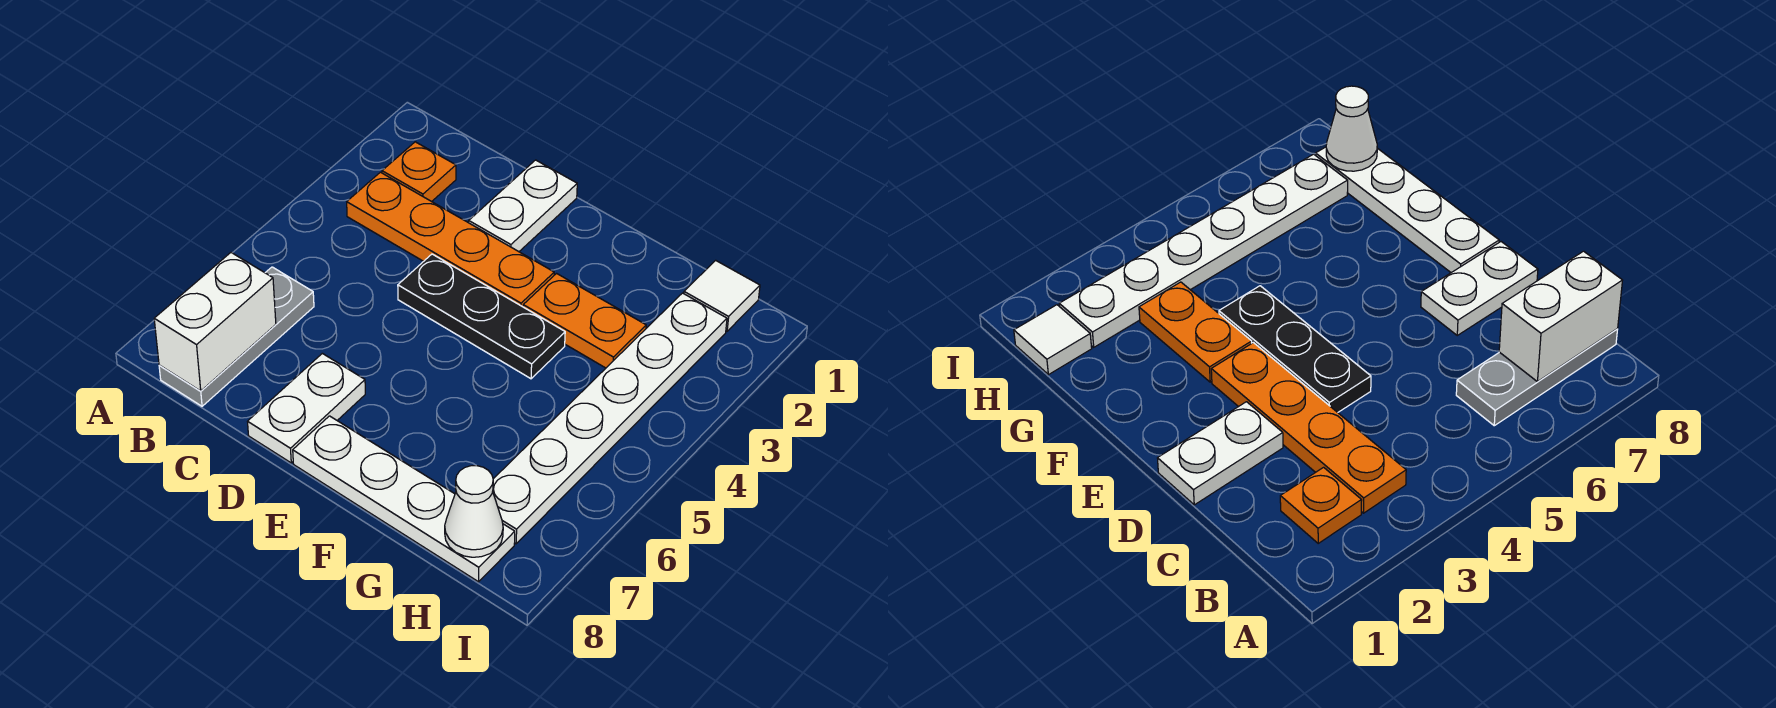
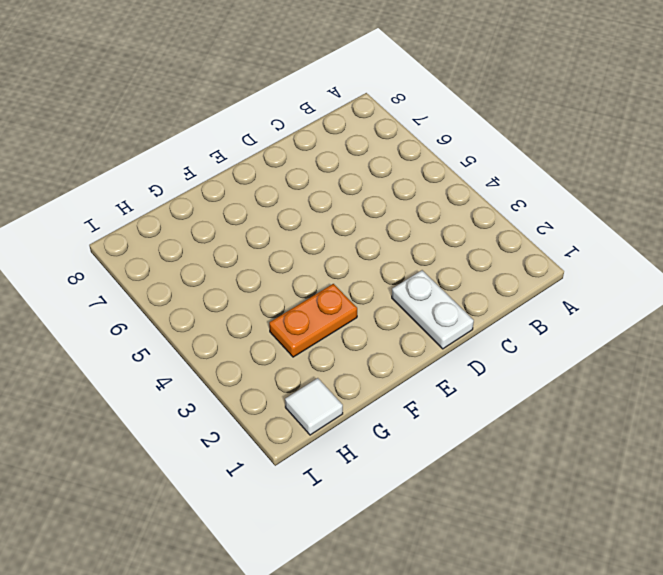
none -> orange 1x1 plate [382,142,456,202]
none -> orange 1x4 plate [347,172,554,307]
none -> grey 1x3 plate [159,267,314,406]

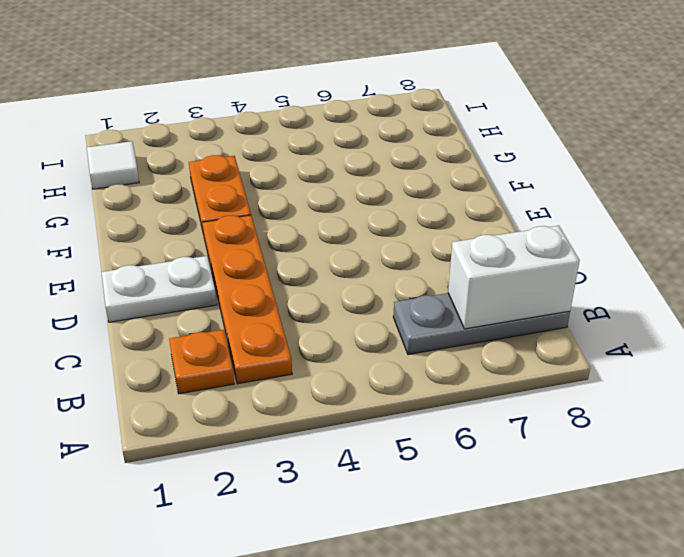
none -> black 1x3 plate [398,254,565,379]
none -> white 1x2 plate [247,353,365,463]
none -> white 1x4 plate [293,416,515,582]

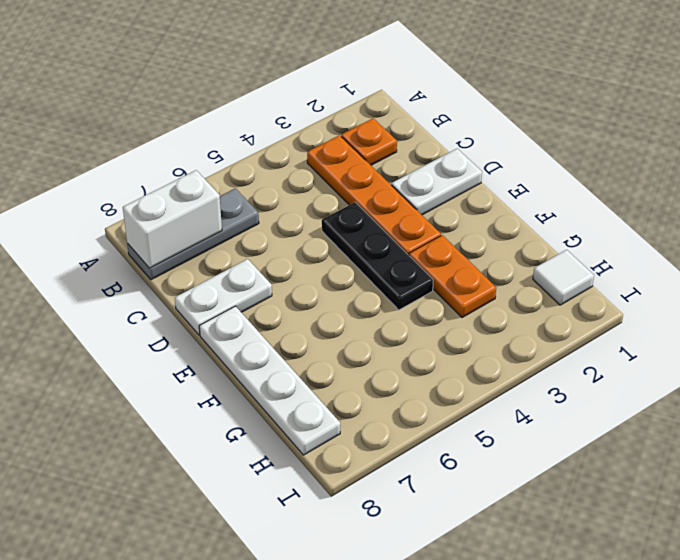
none -> white 1x6 plate [493,293,727,544]
none -> white 1x1 cone [445,466,503,557]

